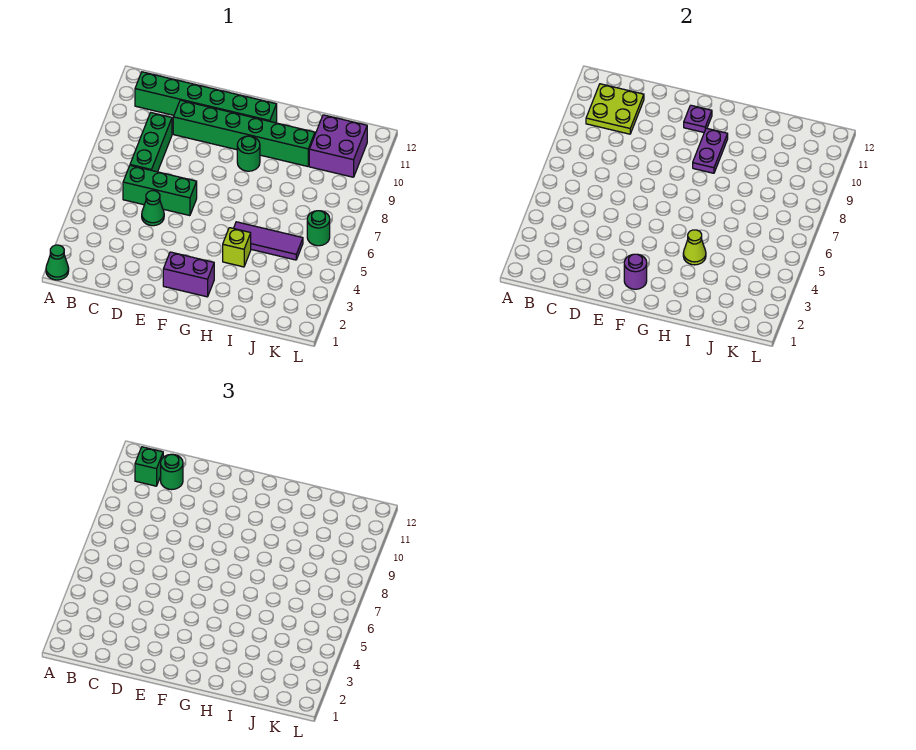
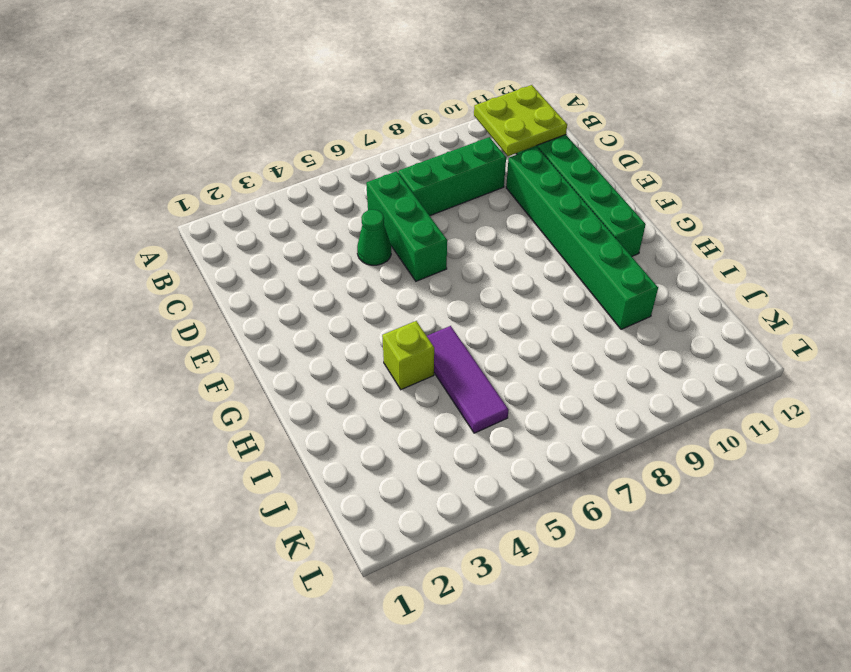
none -> green 1x1 cone [46,245,69,280]
none -> purple 1x2 brick [163,252,214,297]
none -> green 1x1 round brick [237,136,260,171]

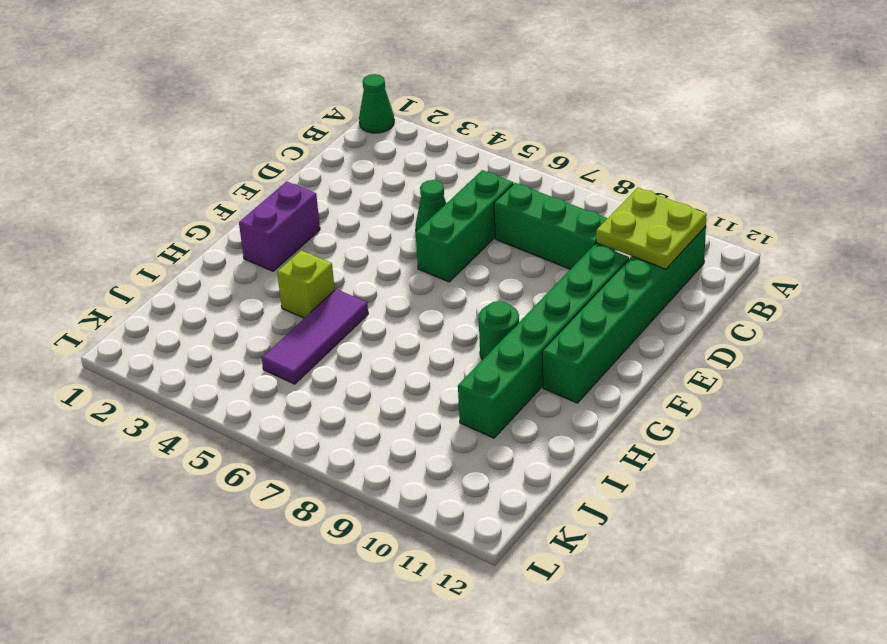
none -> purple 2x2 brick [309,115,367,177]
none -> green 1x1 round brick [307,211,330,246]
none -> purple 1x1 round brick [624,254,647,289]

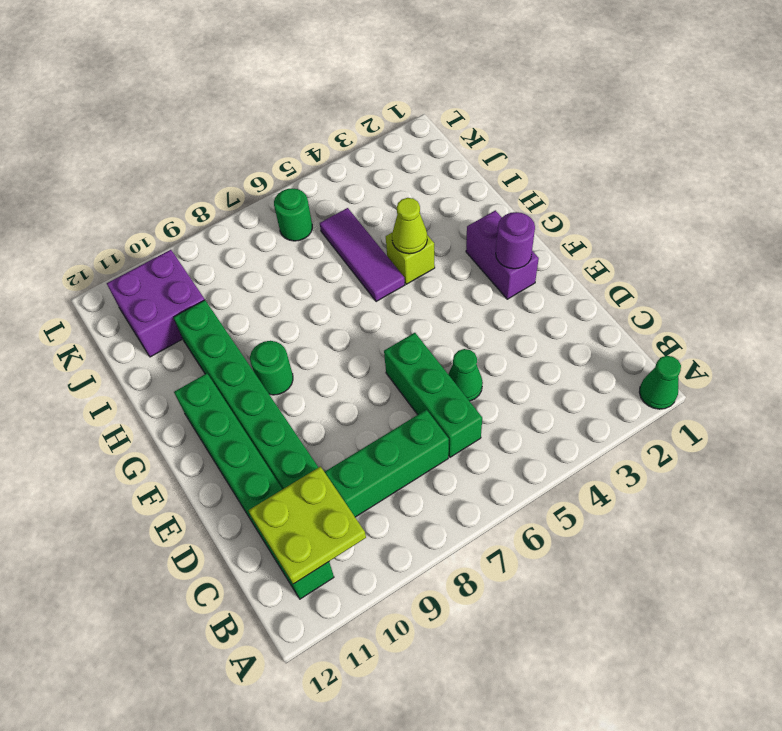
none -> purple 1x1 plate [684,105,712,132]
none -> purple 1x2 plate [693,128,728,173]
none -> green 1x1 brick [135,447,163,486]

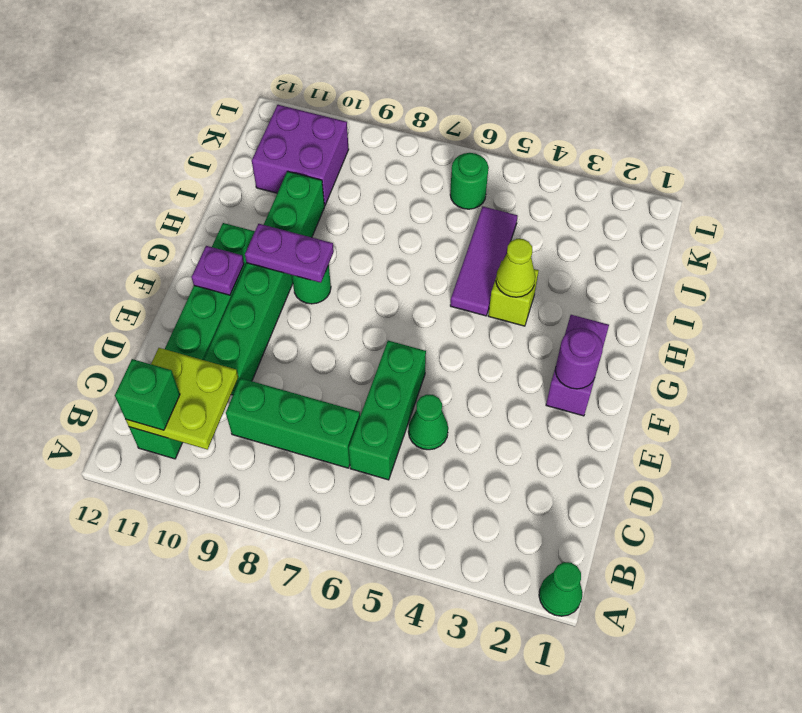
none -> green 1x1 round brick [161,454,183,490]

